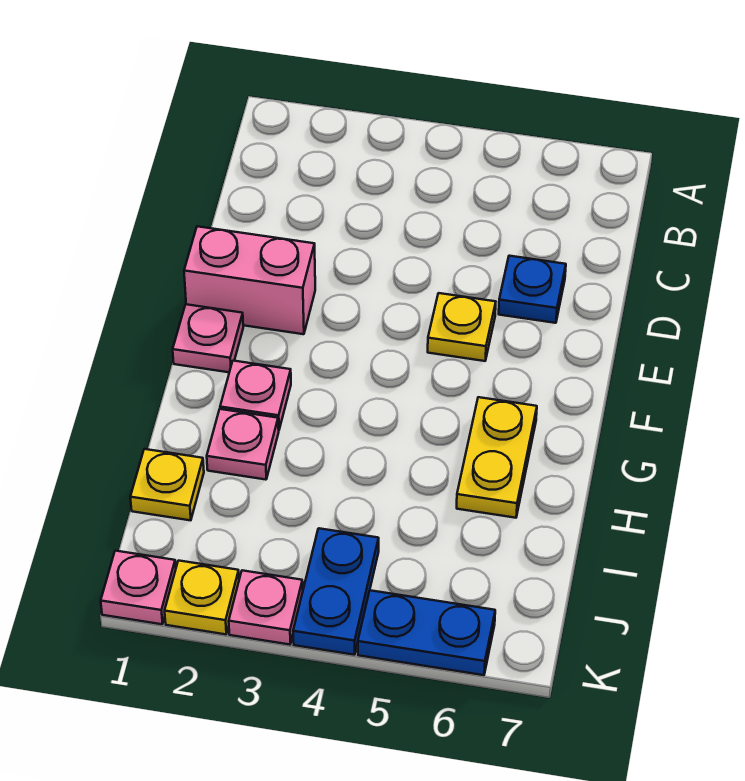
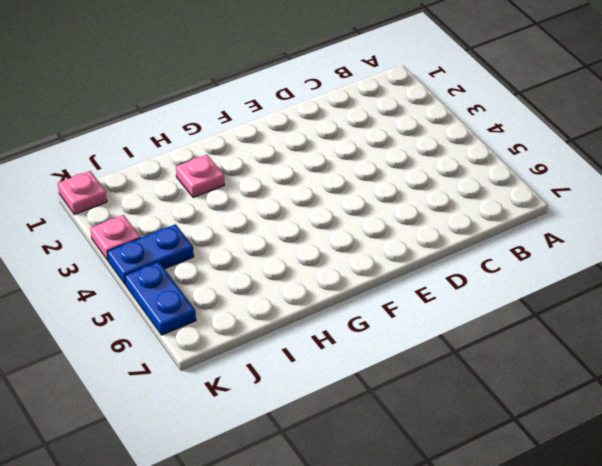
none -> blue 1x1 plate [499,256,566,323]
none -> pink 1x2 brick [184,226,315,334]
none -> yellow 1x1 plate [428,293,496,361]

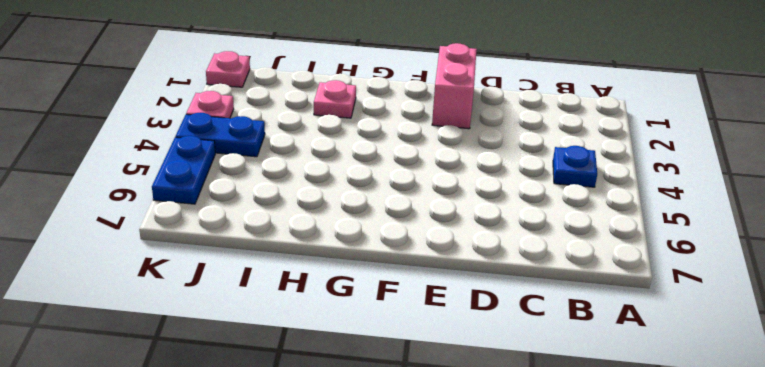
blue 1x1 plate [553,146,597,187] -> blue 1x1 plate moved to [499,256,566,323]
none -> yellow 1x1 plate [428,293,496,361]
none -> pink 1x1 plate [173,304,243,372]
none -> pink 1x1 plate [220,361,291,429]

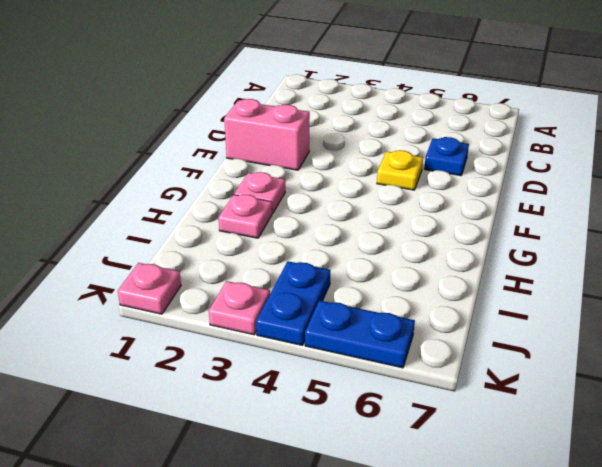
none -> pink 1x1 plate [173,304,243,372]
none -> yellow 1x2 plate [457,397,537,518]
none -> yellow 1x1 plate [130,449,204,520]

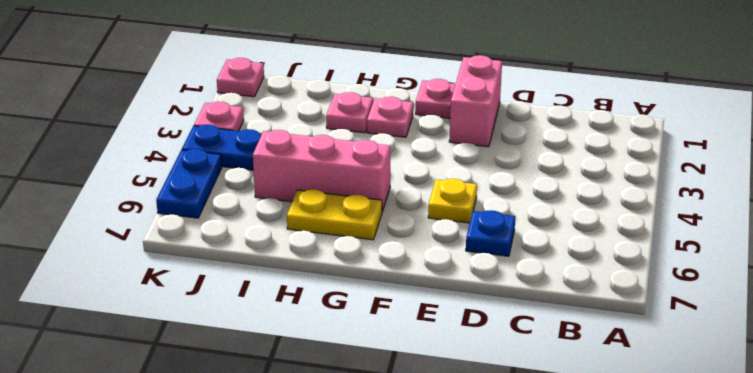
pink 1x3 brick [253,130,390,212] -> none
none -> yellow 1x1 plate [130,449,204,520]
none -> yellow 1x1 plate [165,561,239,634]

